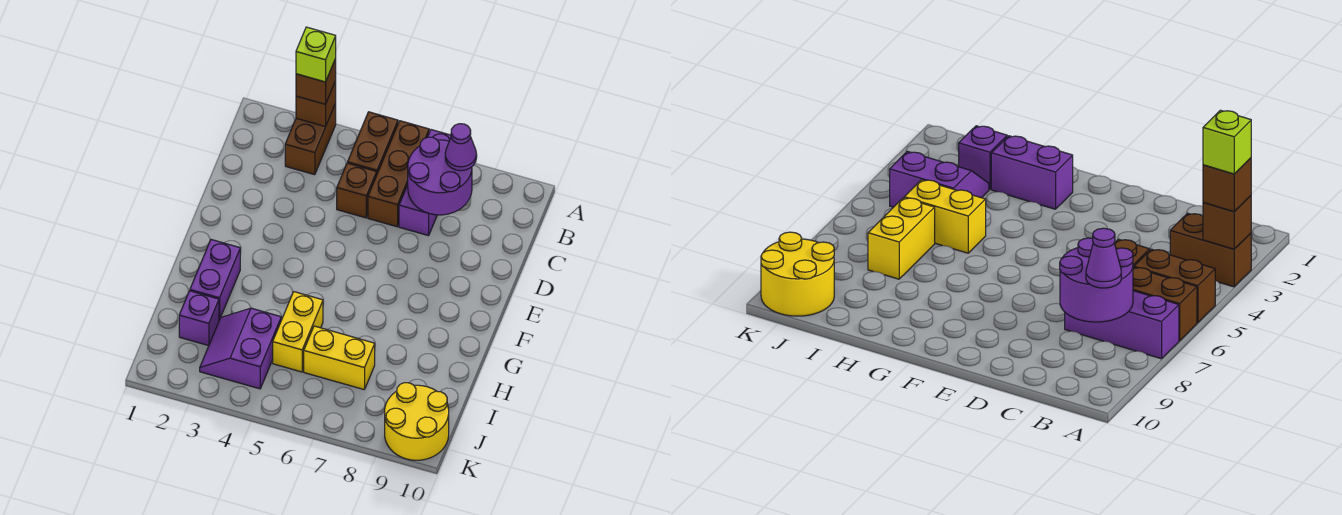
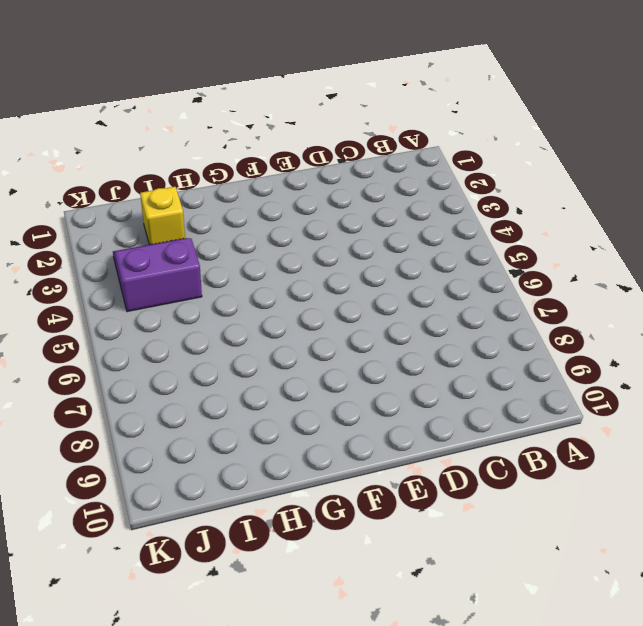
yellow 1x1 brick [140,187,185,245] -> purple 1x1 brick [179,291,219,346]
none -> brown 1x2 brick [285,103,336,175]
none -> brown 1x2 brick [348,112,398,173]
none -> brown 1x3 brick [368,121,429,227]

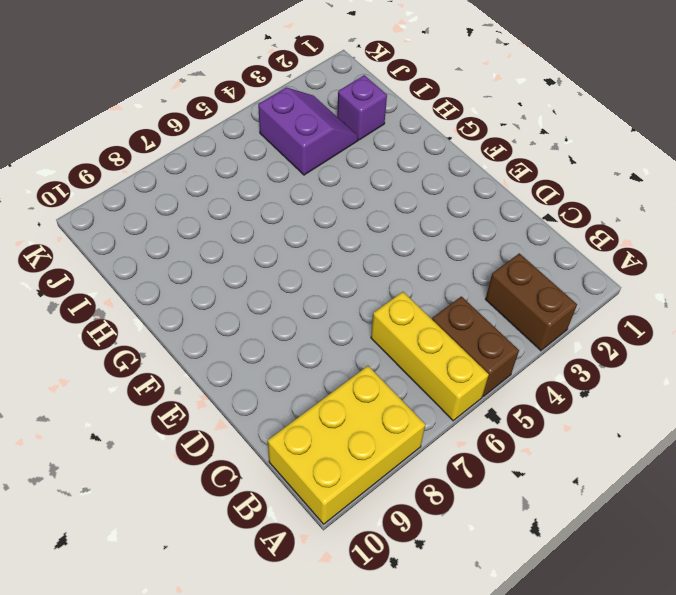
yellow 1x3 brick [371,292,489,421] -> brown 1x3 brick [368,121,429,227]
yellow 2x3 brick [268,366,425,524] -> none
none -> purple 1x3 brick [399,130,451,236]
none -> brown 1x1 brick [337,163,377,218]
none -> purple 1x2 brick [190,240,240,320]

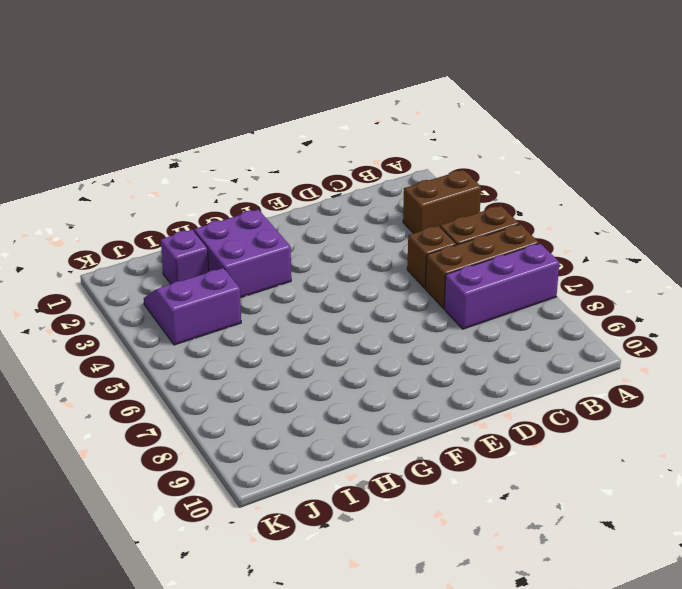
purple 2x2 brick [194,210,291,298] -> purple 1x2 brick [190,240,240,320]
none -> yellow 1x2 brick [273,292,323,372]
none -> yellow 1x2 brick [304,326,375,389]
none -> yellow 2x2 round brick [385,383,449,460]

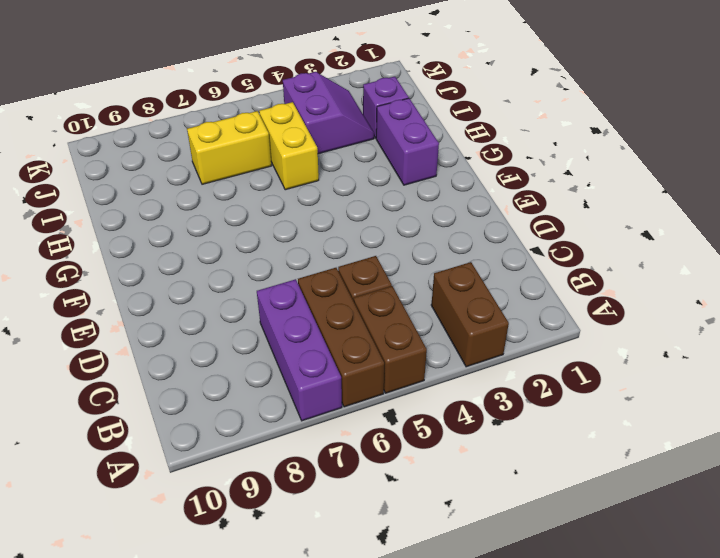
none -> yellow 2x2 round brick [385,383,449,460]
none -> brown 1x1 brick [296,81,336,127]
none -> purple 2x2 round brick [408,137,472,215]

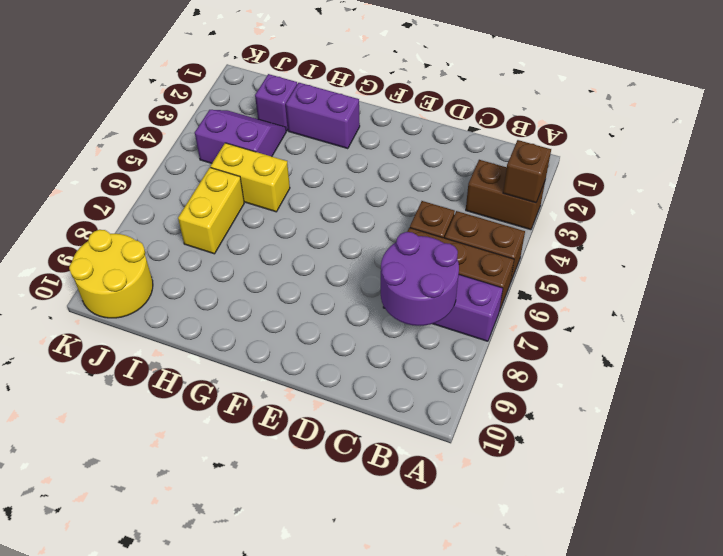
none -> brown 1x1 brick [296,59,336,104]
none -> purple 1x1 cone [445,124,477,171]
none -> lime 1x1 brick [296,27,336,82]

